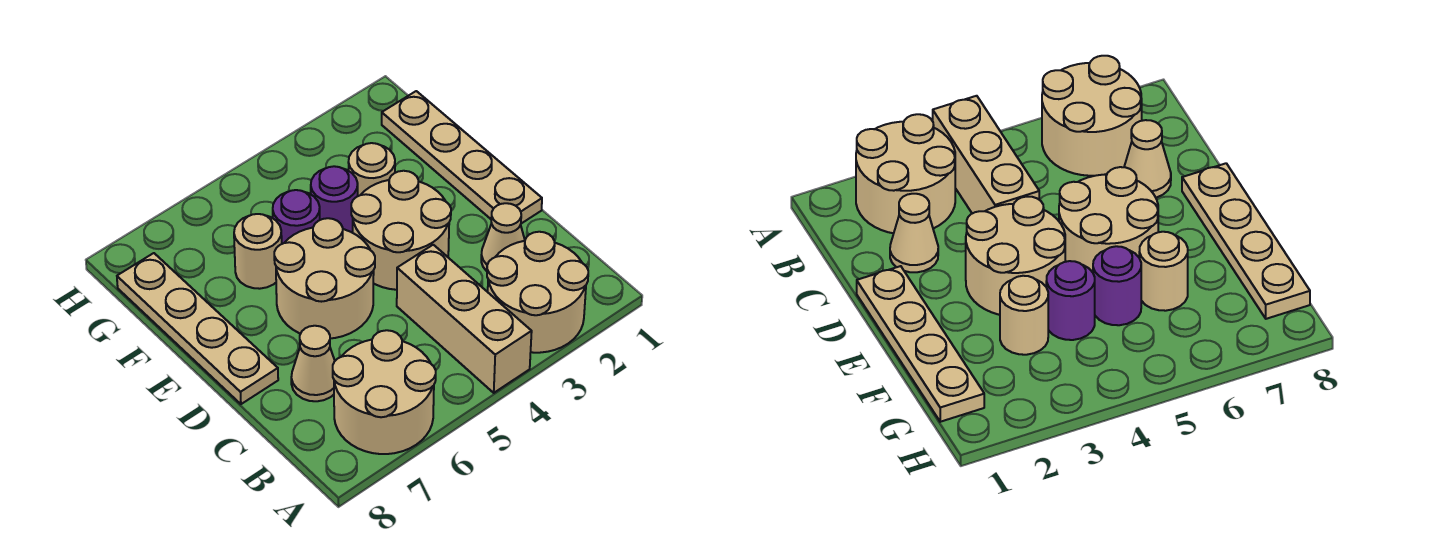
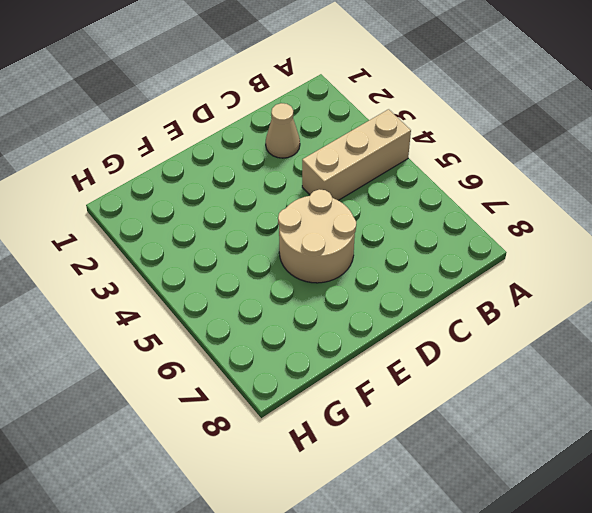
none -> tan 2x2 round brick [487,232,588,353]
none -> tan 2x2 round brick [333,330,436,454]
none -> tan 1x1 cone [291,326,335,401]

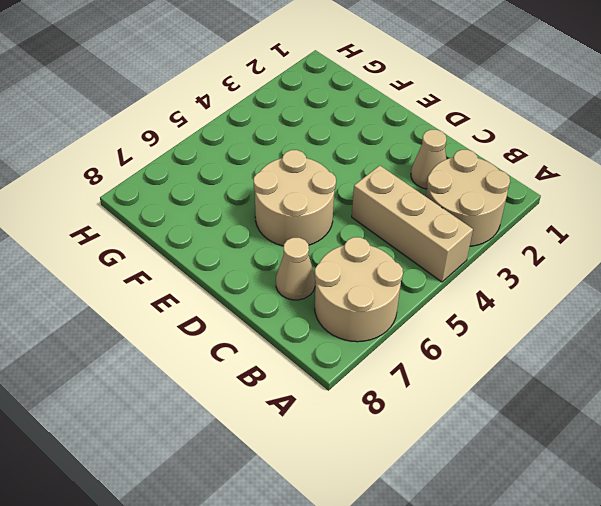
none -> tan 1x4 plate [382,91,542,224]
none -> tan 2x2 round brick [351,171,451,290]
none -> tan 1x4 plate [117,253,278,404]

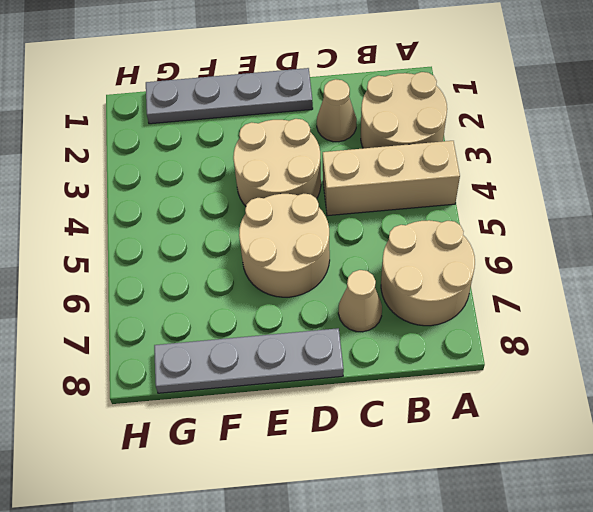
grey 1x4 plate [146,68,313,124] -> tan 1x4 plate [382,91,542,224]
grey 1x4 plate [154,328,344,393] -> tan 1x4 plate [117,253,278,404]
none -> tan 1x1 round brick [348,143,395,196]
none -> purple 1x1 round brick [311,166,358,233]
none -> purple 1x1 round brick [273,190,320,244]

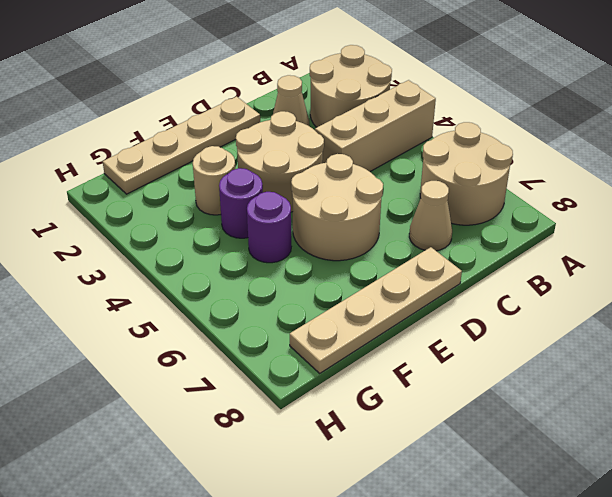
none -> tan 1x1 round brick [234,214,282,289]

